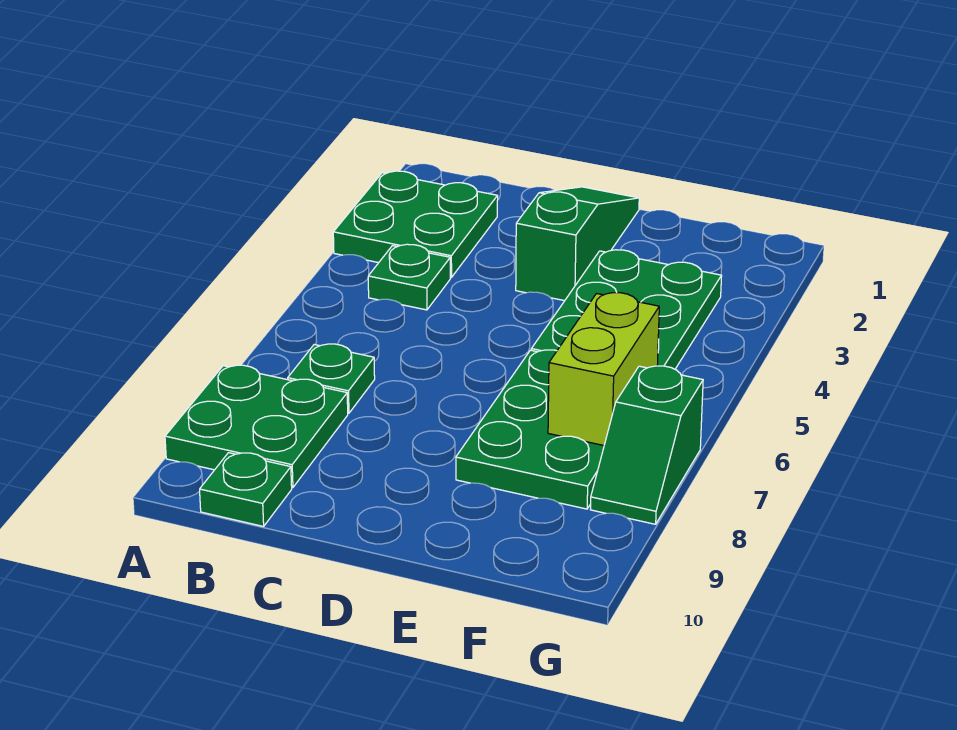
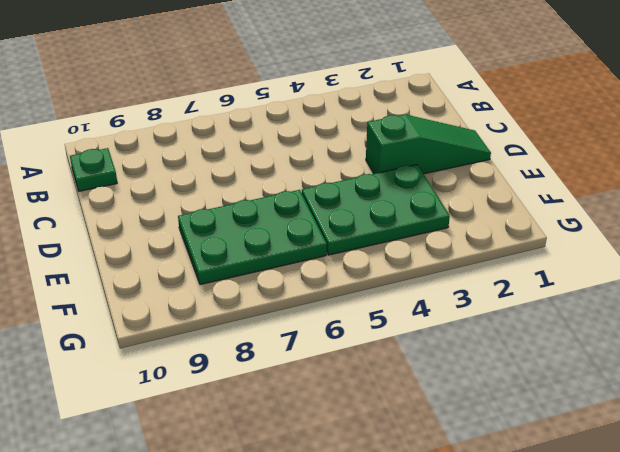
none -> green 2x2 plate [333,171,498,277]
none -> green 2x2 plate [165,365,348,488]

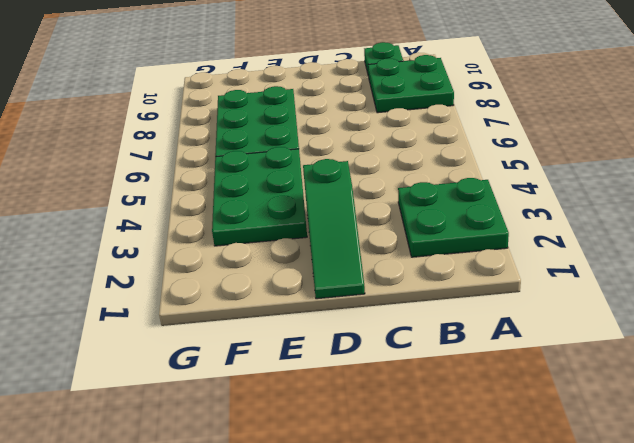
none -> green 1x1 plate [368,244,450,310]
none -> green 1x1 plate [288,344,375,413]

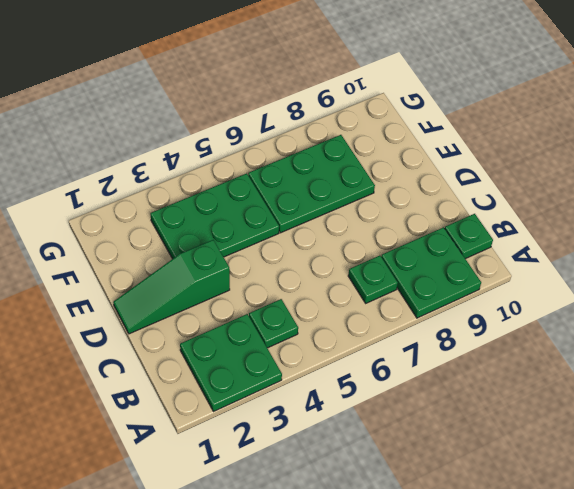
none -> green 1x2 slope [590,366,703,524]
none -> lime 1x2 brick [548,293,659,445]

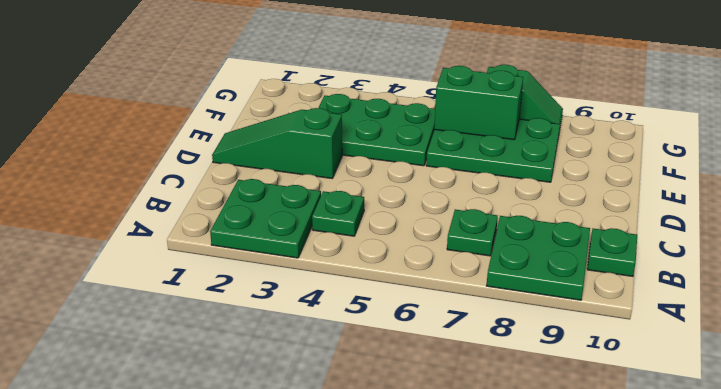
green 1x2 brick [434,66,523,140] -> lime 1x2 brick [548,293,659,445]

